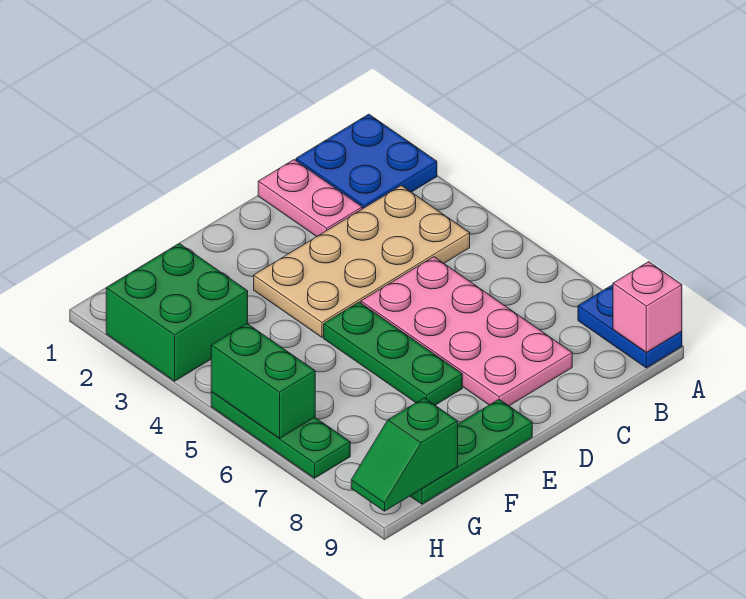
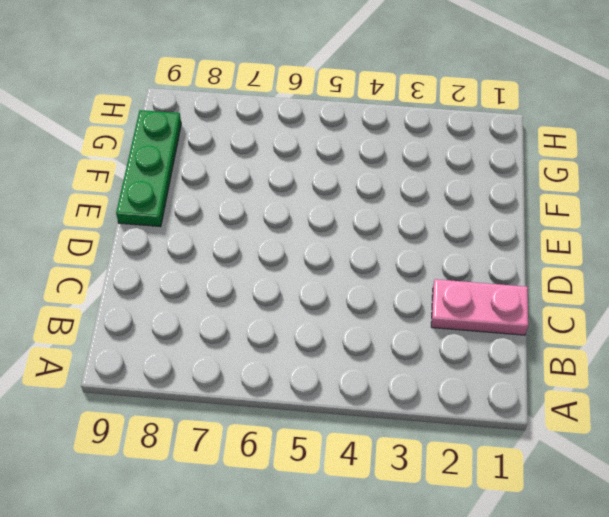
none -> blue 2x2 plate [296,114,437,209]
none -> blue 1x2 plate [578,285,682,368]
none -> tan 2x4 plate [254,185,470,337]

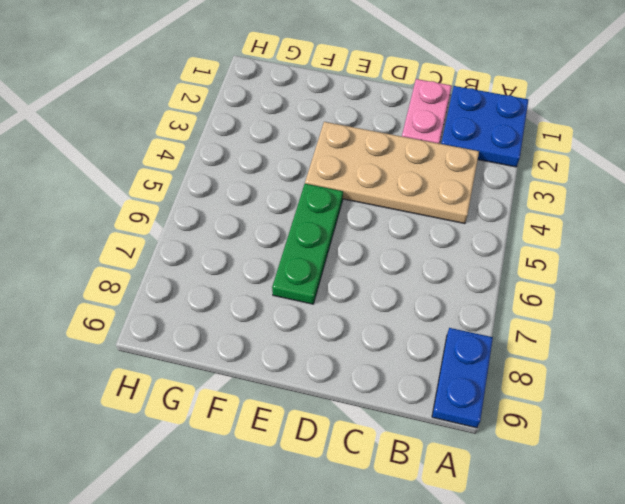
none -> pink 2x4 plate [361,257,572,406]
none -> green 1x3 plate [411,399,532,504]
none -> green 2x2 brick [106,243,248,381]

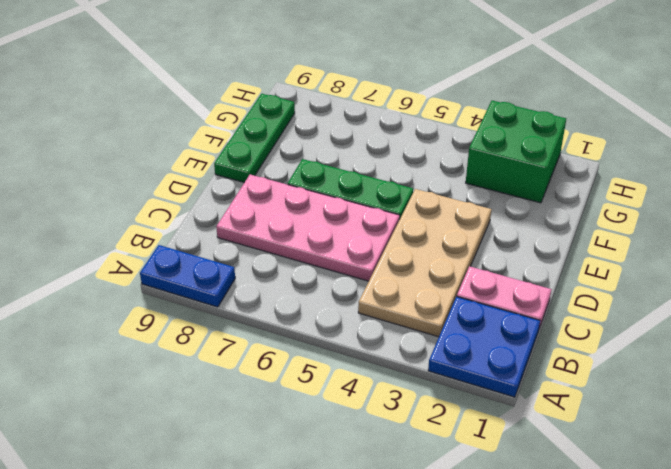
none -> green 1x3 plate [211,392,350,478]
none -> pink 1x1 brick [613,262,682,352]
none -> green 1x2 slope [351,398,458,511]

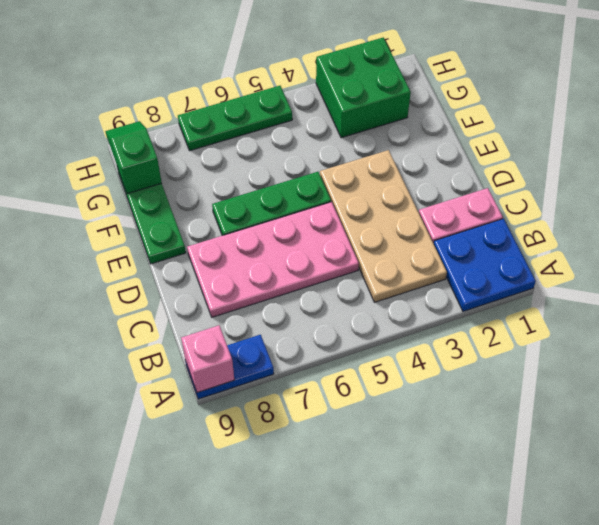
none -> green 1x2 brick [211,324,315,439]

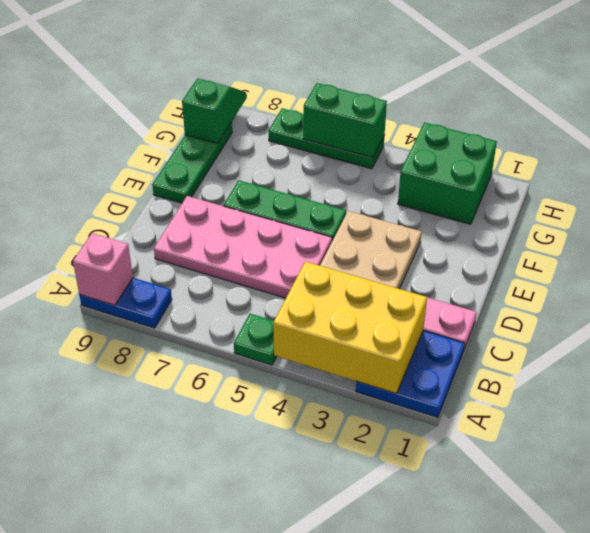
yellow 2x3 brick [273,261,427,394] -> none
green 1x1 plate [234,314,277,365] -> none

